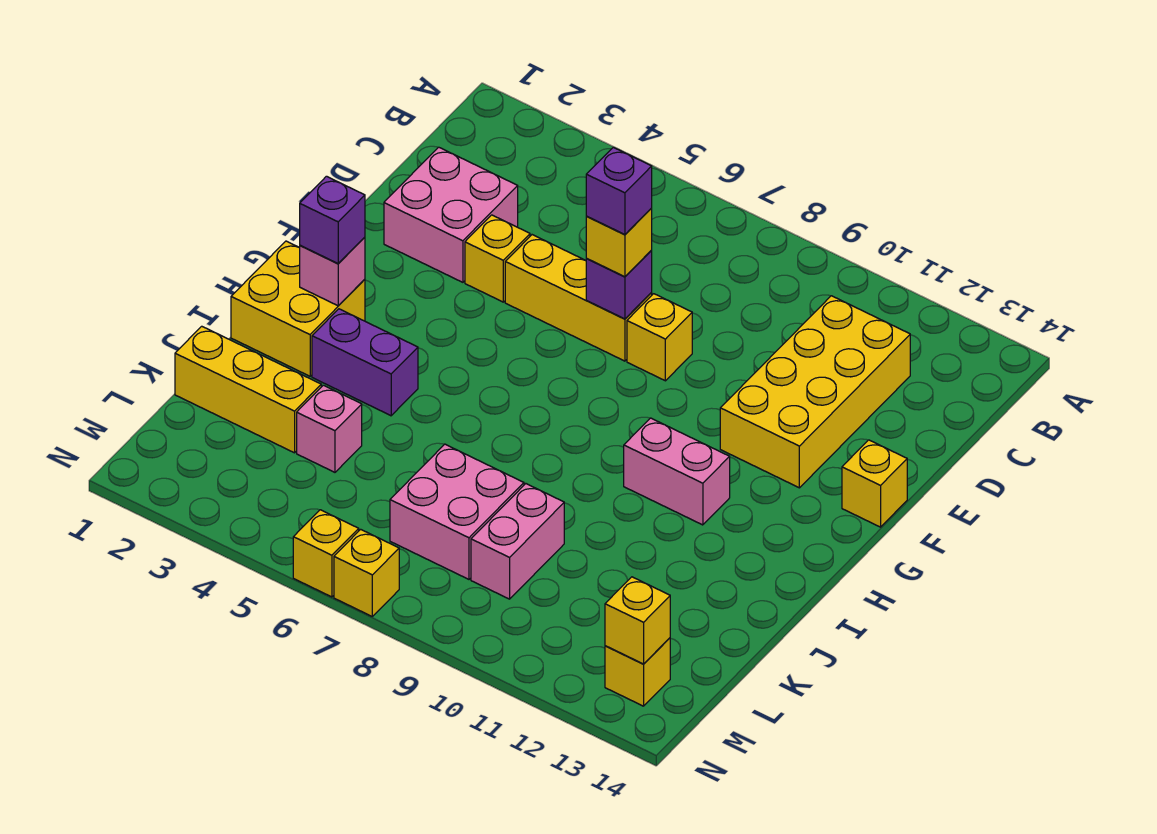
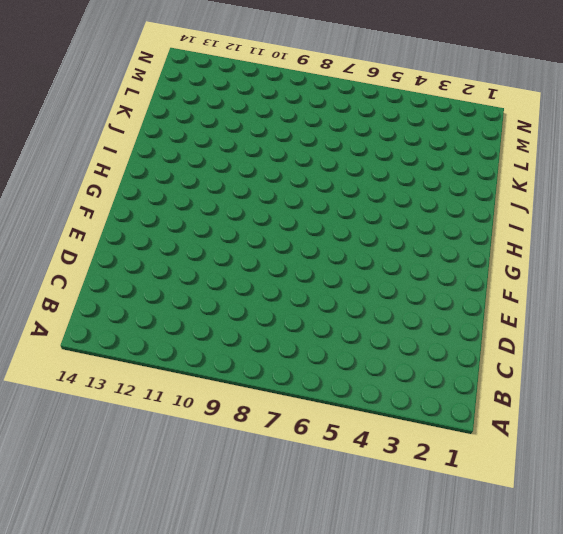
none -> yellow 2x4 brick [720,296,910,488]
none -> pink 2x2 brick [384,147,518,282]
none -> yellow 1x1 brick [465,215,530,302]

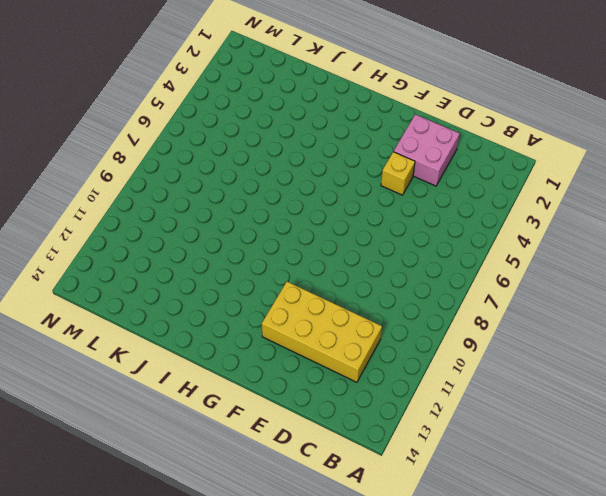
none -> yellow 1x3 brick [505,235,652,361]
none -> yellow 1x1 brick [627,294,692,381]
none -> yellow 1x1 brick [842,440,907,527]

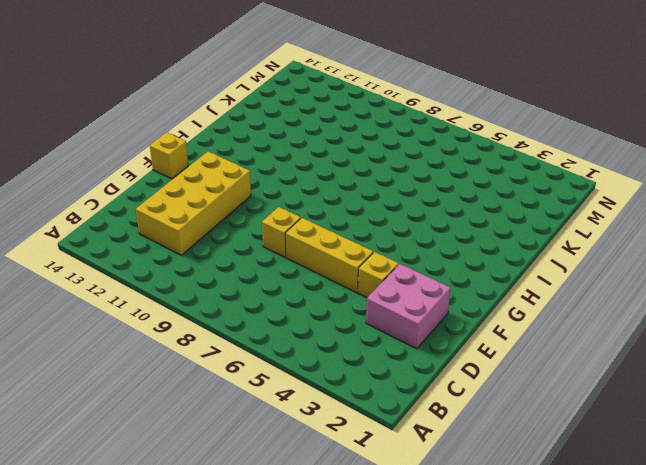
none -> yellow 2x2 brick [231,241,365,376]
none -> pink 1x2 brick [624,418,730,525]
none -> purple 1x2 brick [312,309,418,416]

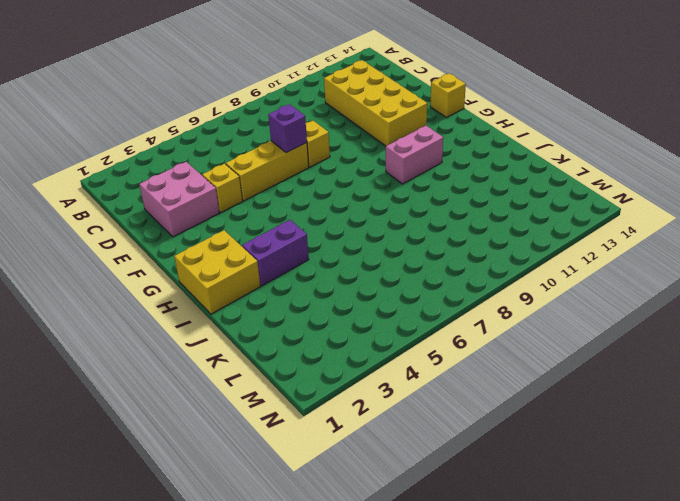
none -> yellow 1x3 brick [175,326,321,453]
none -> pink 1x1 brick [297,385,362,472]
none -> pink 2x2 brick [390,444,524,579]

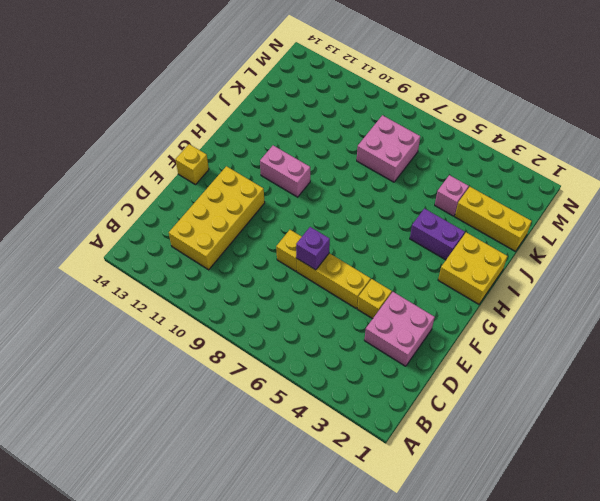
none -> pink 1x2 brick [471,484,564,599]
none -> yellow 1x1 brick [605,638,670,706]
none -> yellow 1x1 brick [293,510,359,597]

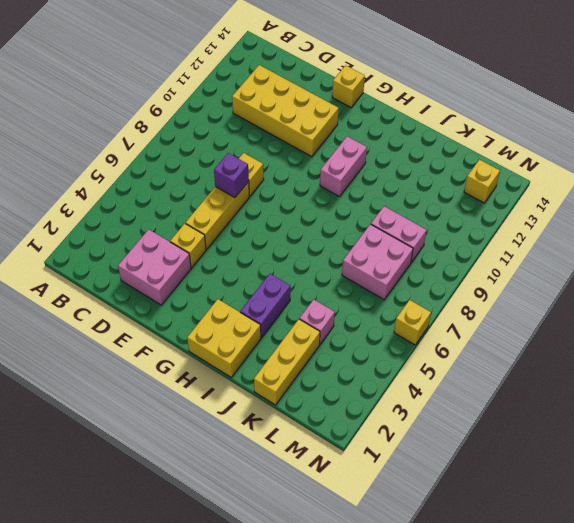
none -> yellow 1x1 brick [334,529,399,616]
none -> pink 1x1 brick [300,237,365,306]
none -> yellow 1x1 brick [605,577,670,664]

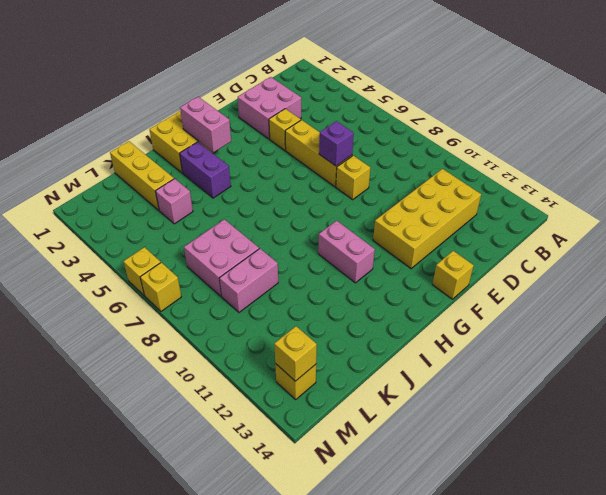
pink 1x2 brick [180,97,231,152] -> pink 1x1 brick [300,237,365,306]
none -> yellow 1x1 brick [586,208,652,277]
none -> purple 1x1 brick [300,176,365,264]
none -> purple 1x1 brick [586,147,652,234]

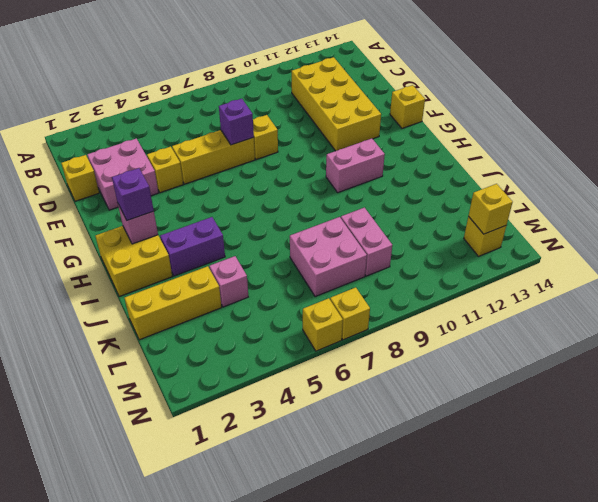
yellow 1x1 brick [61,155,99,201] -> yellow 1x1 brick moved to [586,208,652,277]
none -> purple 1x1 brick [586,147,652,234]

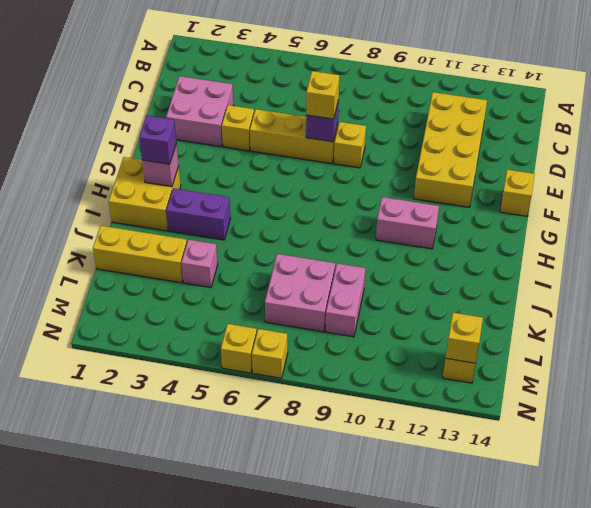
none -> purple 1x1 brick [586,147,652,234]

